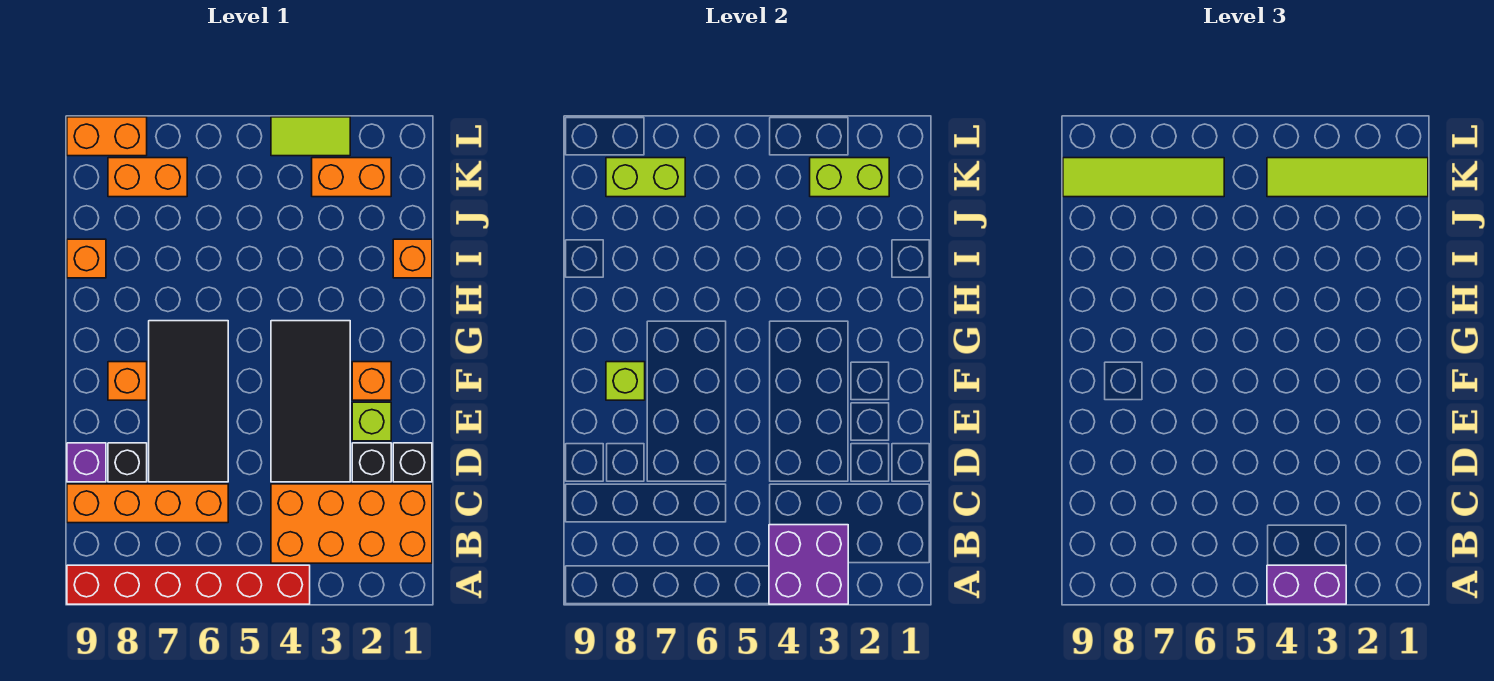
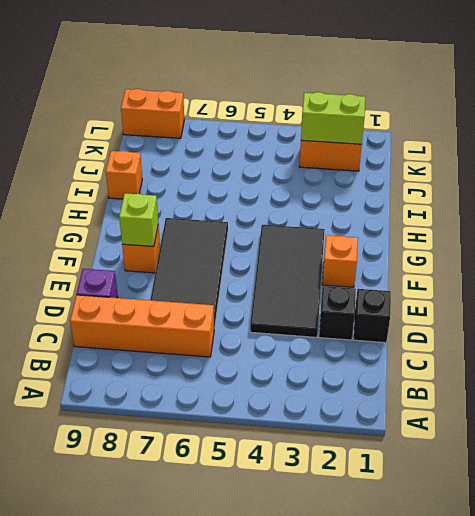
none -> red 1x6 brick [67,565,310,604]
none -> orange 2x4 brick [271,484,432,563]
none -> black 1x1 brick [108,443,147,482]

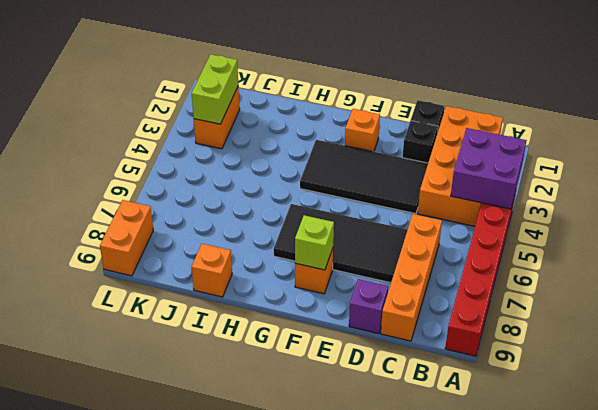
none -> black 1x1 brick [108,443,147,482]
none -> lime 1x1 brick [352,402,391,441]
none -> orange 1x1 brick [393,239,432,278]

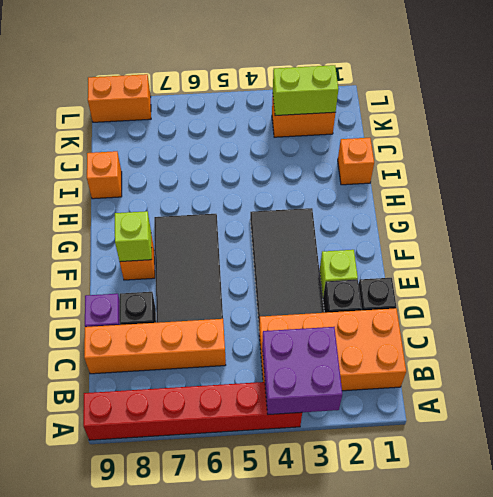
none -> orange 1x1 brick [352,362,391,400]
none -> orange 1x2 brick [108,158,187,197]
none -> lime 1x2 tile [271,117,350,156]

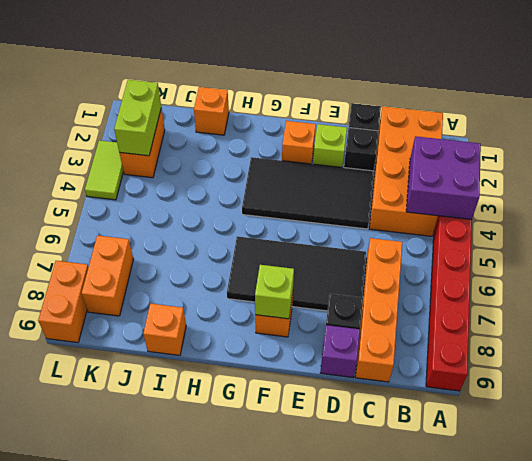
none -> lime 1x2 brick [606,158,685,197]
none -> purple 1x2 brick [1267,565,1346,604]
none -> lime 1x4 tile [1267,158,1428,197]

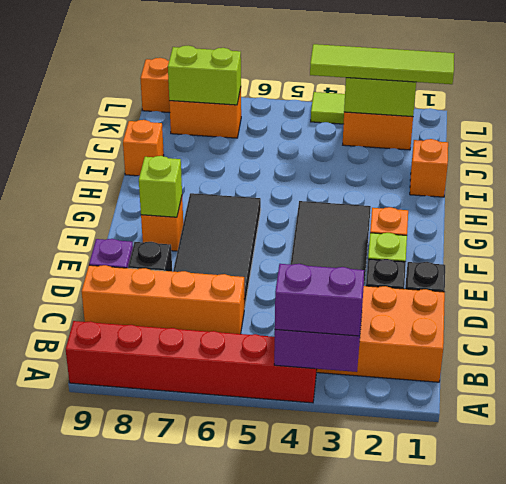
none -> lime 1x4 tile [1063,158,1224,197]

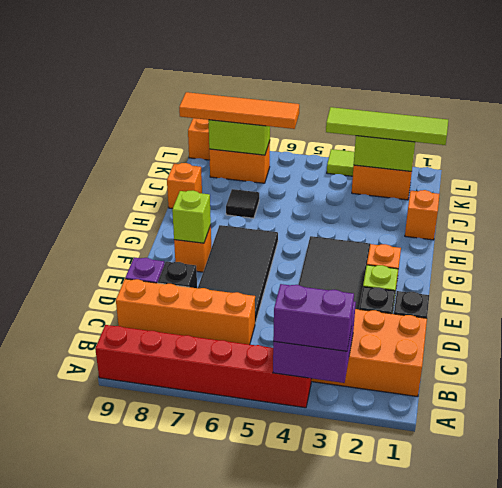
black 1x1 tile [226,189,259,218] -> none
orange 1x4 tile [179,92,299,129] -> lime 1x4 tile [1063,158,1224,197]

